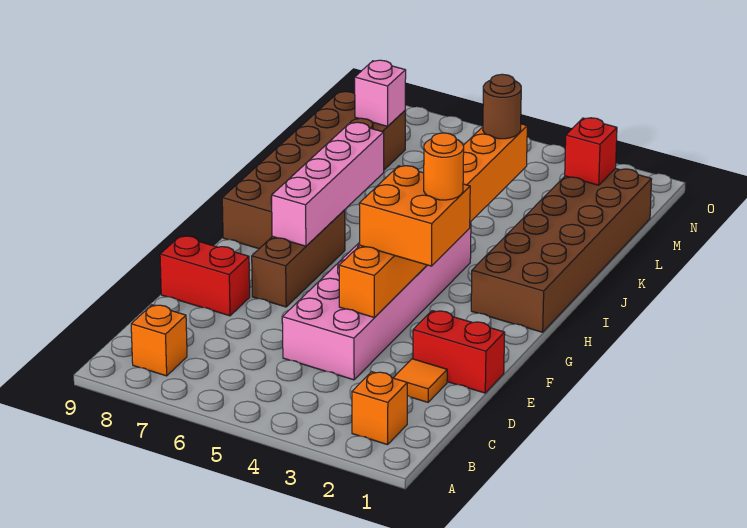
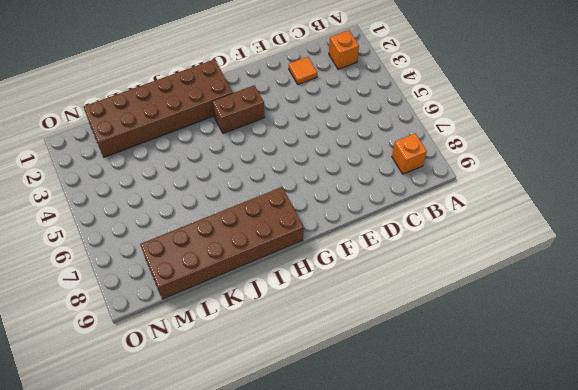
brown 1x2 brick [212,85,265,134] -> none
none -> pink 2x6 brick [282,222,471,380]
none -> red 1x2 brick [413,311,505,393]
none -> red 1x2 brick [160,236,250,316]

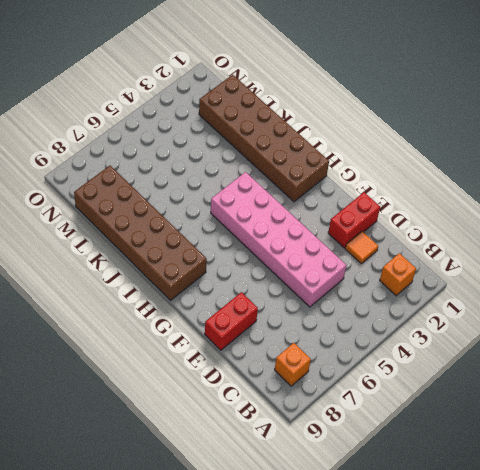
none -> brown 1x3 brick [252,210,345,307]
none -> orange 1x8 brick [339,124,527,318]
none -> pink 1x4 brick [272,122,384,246]

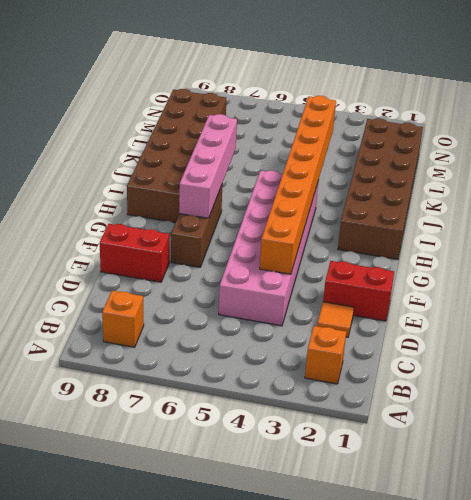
none -> red 1x1 brick [565,118,617,185]
none -> pink 1x1 brick [355,60,406,126]
none -> orange 2x2 brick [359,166,470,266]

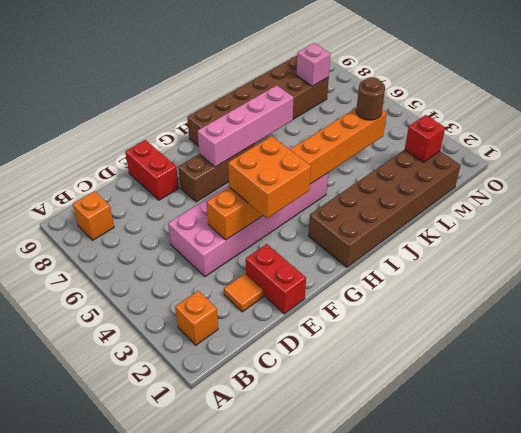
none -> orange 1x1 round brick [424,133,464,200]

